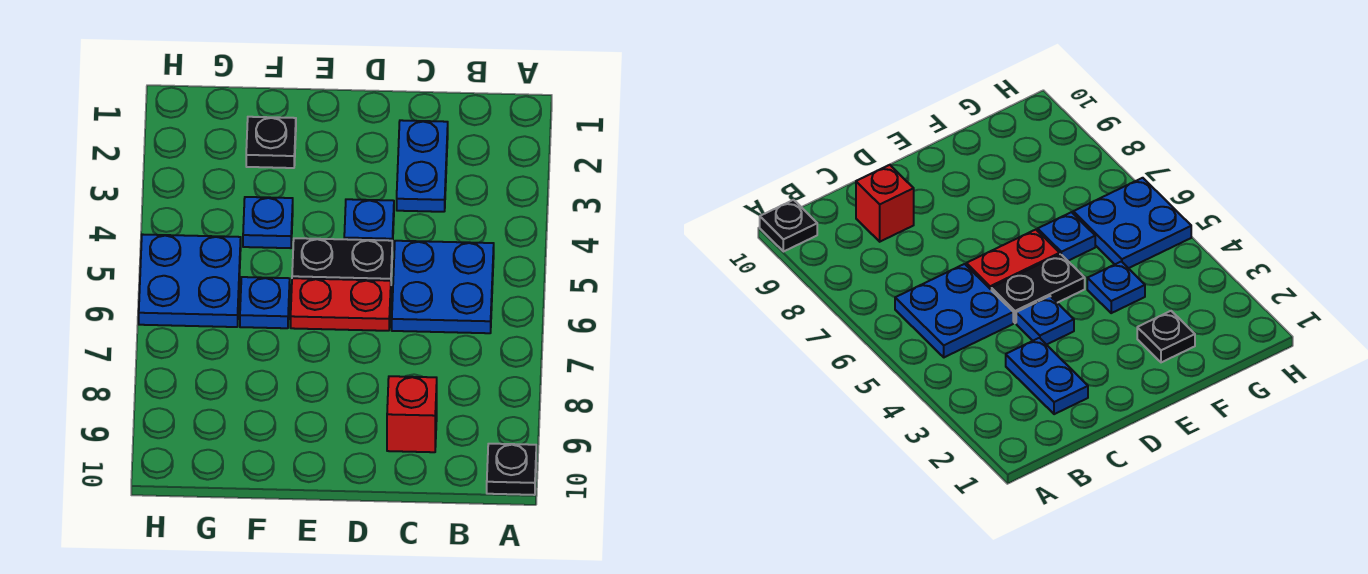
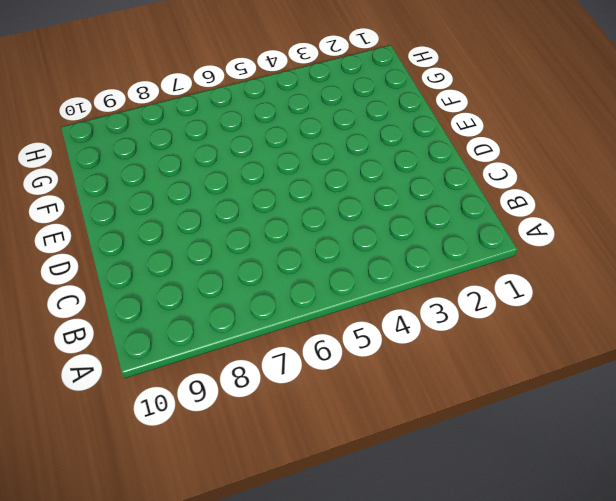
none -> black 1x1 plate [487,444,536,495]
none -> blue 2x2 plate [392,241,494,333]

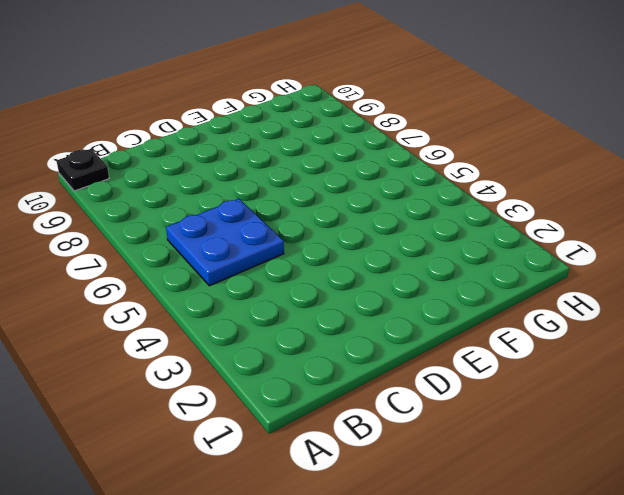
none -> blue 1x2 plate [397,120,448,212]
none -> red 1x1 brick [387,376,437,452]

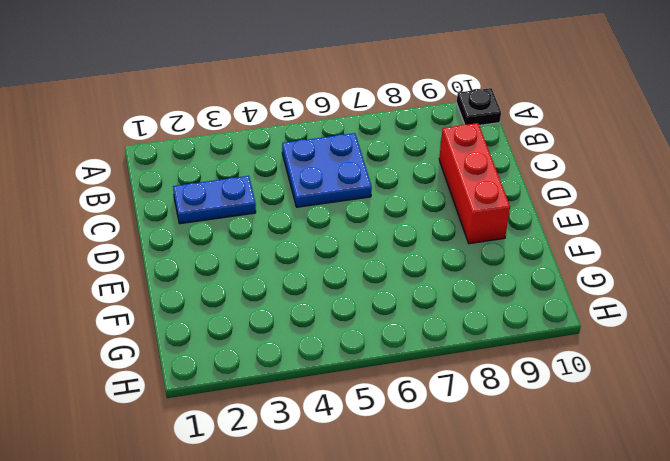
red 1x3 brick [439,123,510,244] -> red 1x1 brick [387,376,437,452]
none -> blue 1x1 plate [344,199,394,250]
none -> black 1x2 plate [292,238,392,281]

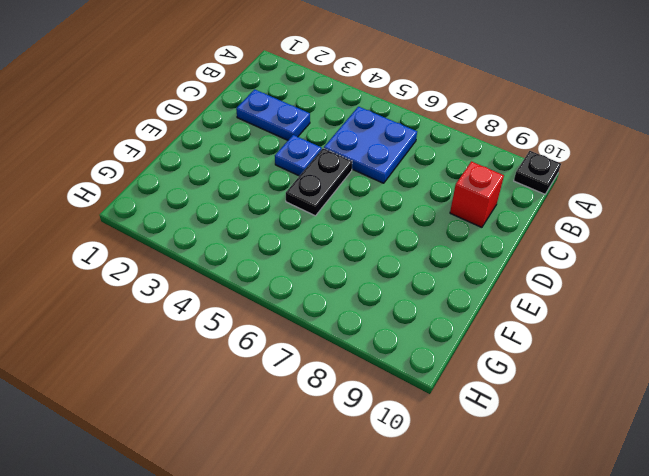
none -> red 1x2 plate [291,278,391,331]
none -> black 1x1 plate [246,117,296,168]

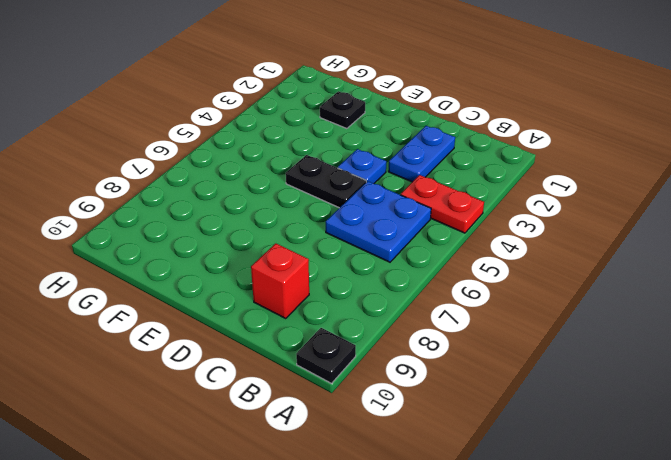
red 1x2 plate [401,175,484,233] -> red 1x2 plate moved to [291,278,391,331]
none -> blue 1x1 plate [243,197,293,248]
none -> blue 1x1 plate [240,277,290,328]

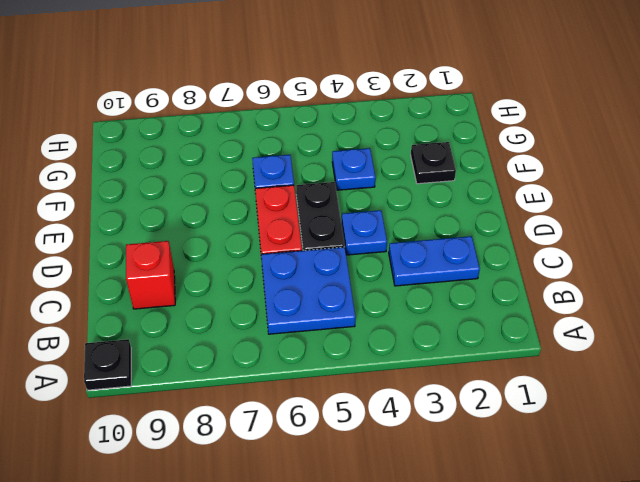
none -> blue 2x2 plate [139,234,241,327]

